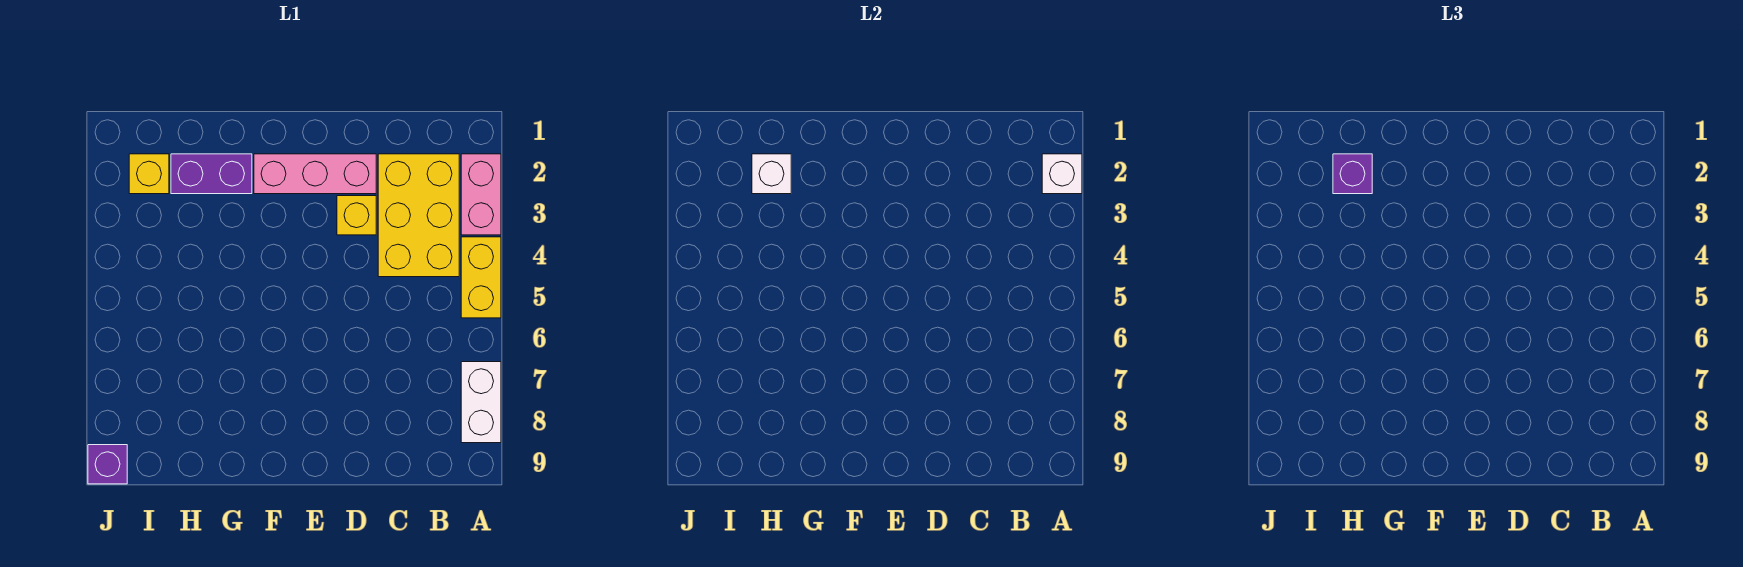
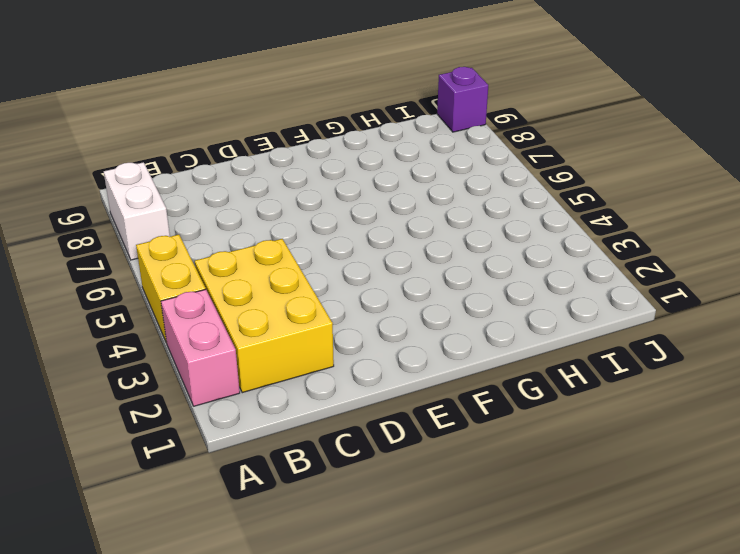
none -> pink 1x3 brick [254,154,376,194]
none -> yellow 1x1 brick [337,196,376,235]
none -> purple 1x2 brick [171,154,252,194]

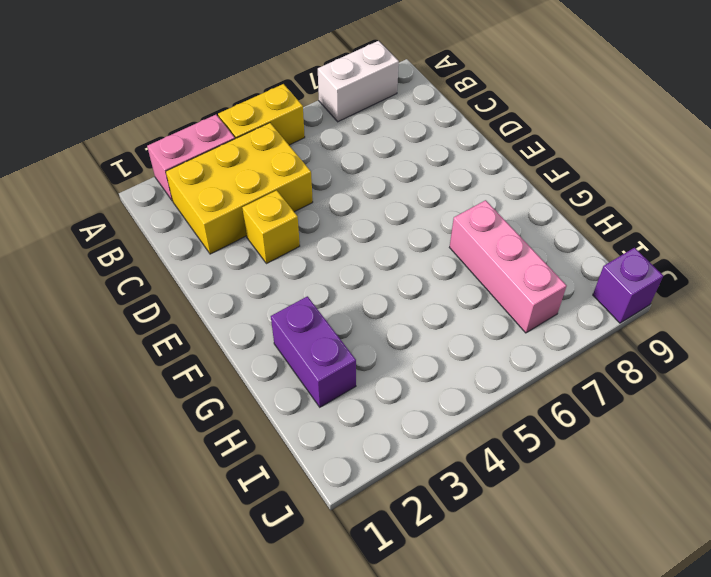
pink 1x3 brick [450,200,566,333] -> pink 1x3 brick moved to [254,154,376,194]
none -> yellow 1x1 brick [129,154,169,194]
none -> white 1x1 brick [1042,154,1082,194]
none -> white 1x1 brick [752,154,791,194]

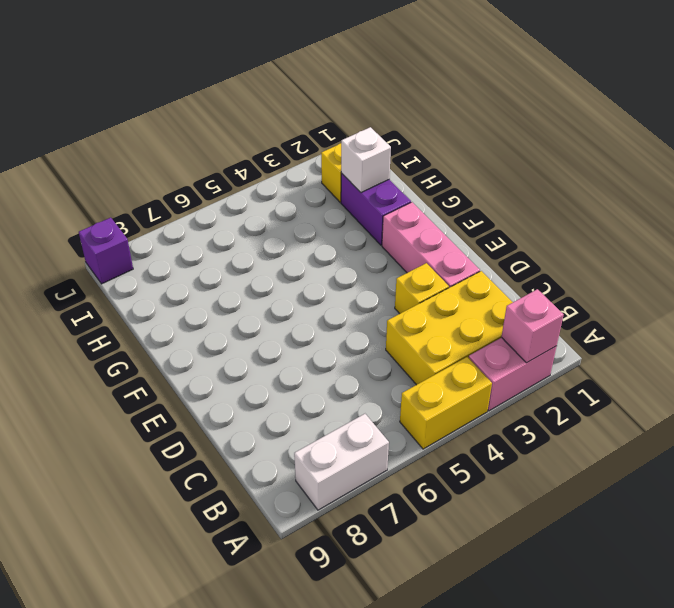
pink 1x1 brick [502,289,564,363] -> white 1x1 brick [1042,154,1082,194]
none -> purple 1x1 brick [1333,154,1372,194]

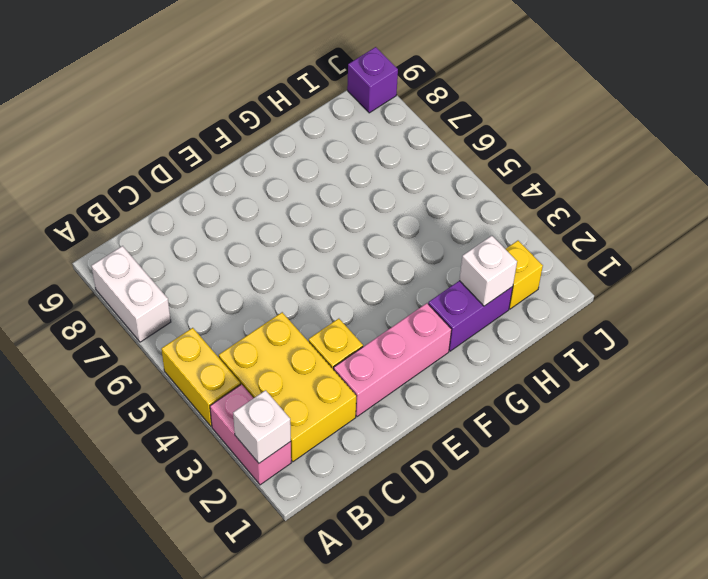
none -> purple 1x1 brick [1333,154,1372,194]

